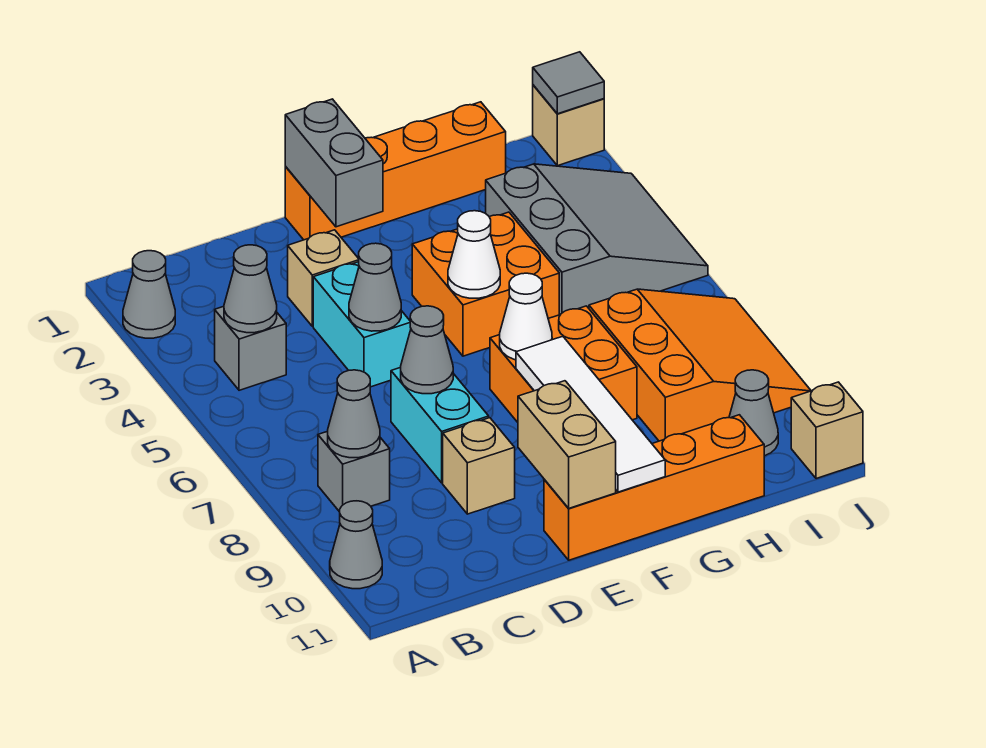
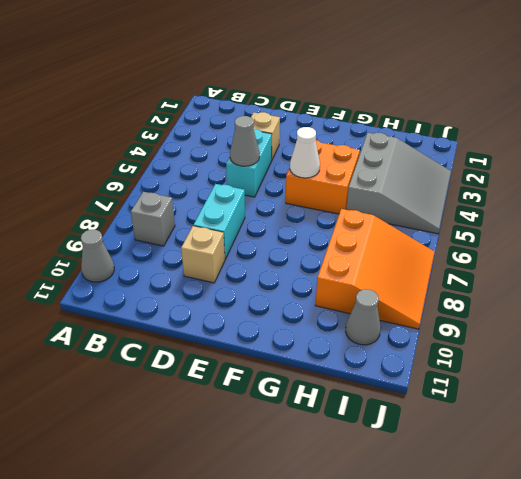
none -> grey 1x1 cone [123,251,175,338]
none -> grey 1x1 brick [215,306,286,390]
none -> orange 1x4 brick [285,102,506,240]

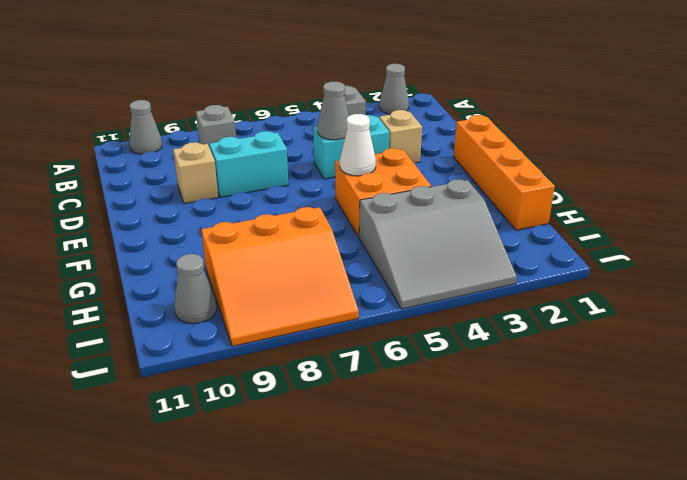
none -> orange 1x4 brick [544,415,764,560]
none -> orange 2x2 brick [490,306,637,422]
none -> tan 1x1 brick [533,85,604,166]

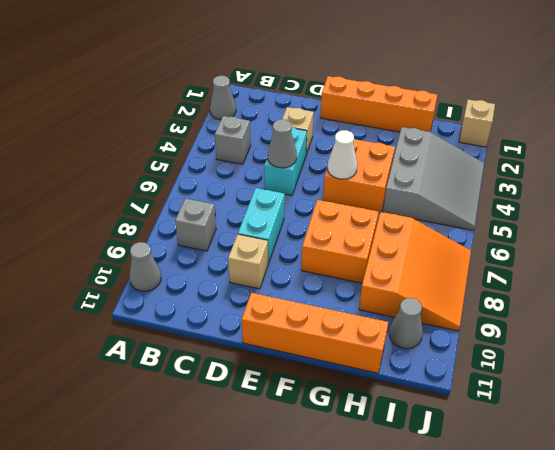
none -> tan 1x1 brick [791,382,863,479]
none -> grey 1x1 cone [224,245,277,333]
none -> grey 1x1 cone [328,370,380,458]

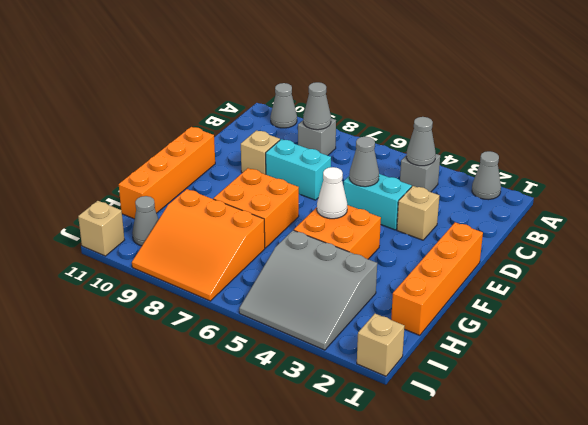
none -> grey 1x1 cone [401,306,453,394]
none -> grey 1x2 brick [285,99,383,227]
none -> tan 1x2 brick [518,381,616,508]

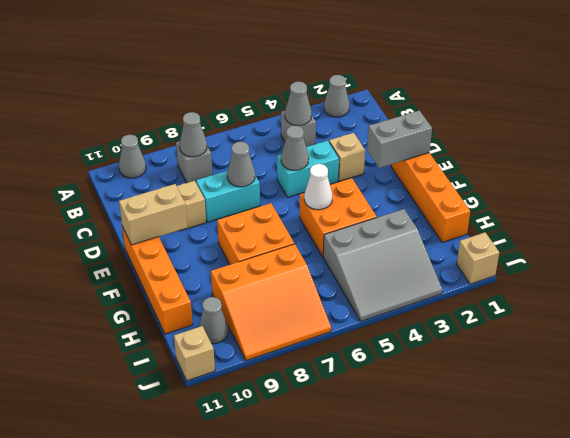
none -> white 1x1 cone [500,273,552,360]
none -> white 1x4 tile [516,336,665,492]
none -> grey 1x1 tile [533,52,604,114]

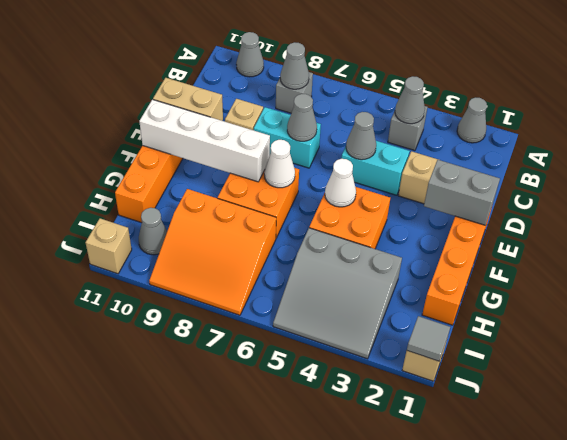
white 1x4 brick [139,100,270,182] -> white 1x4 tile [516,336,665,492]

